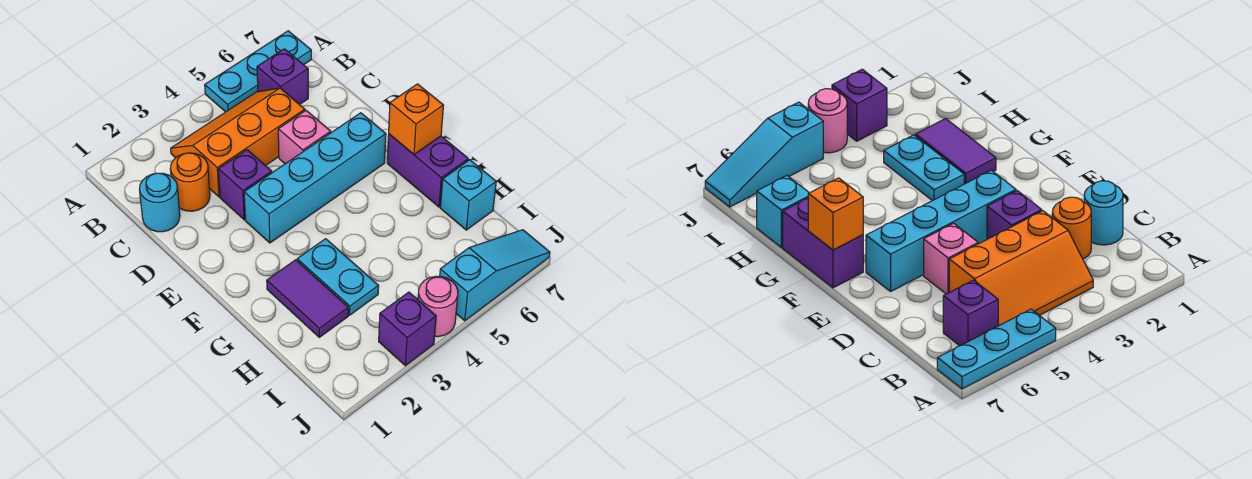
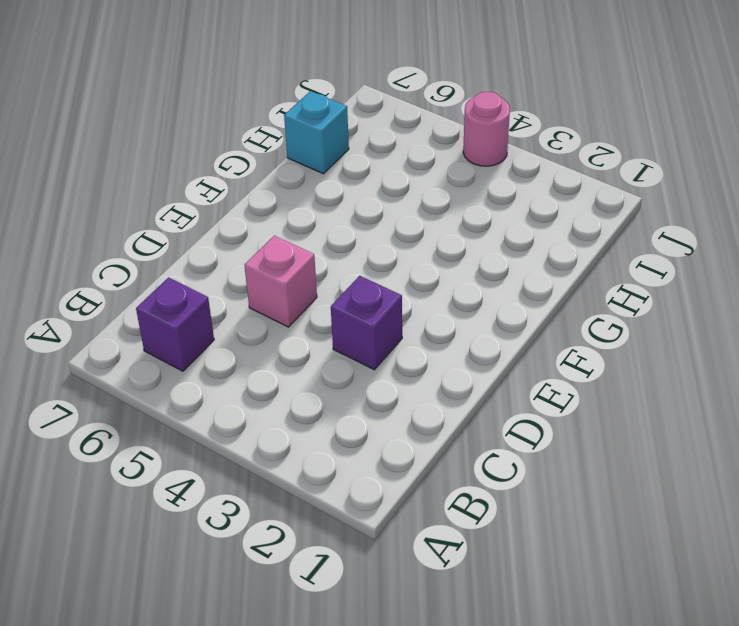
none -> cyan 1x3 plate [205,31,311,112]
none -> orange 2x3 slope [171,88,305,197]
none -> cyan 1x1 round brick [139,173,180,232]

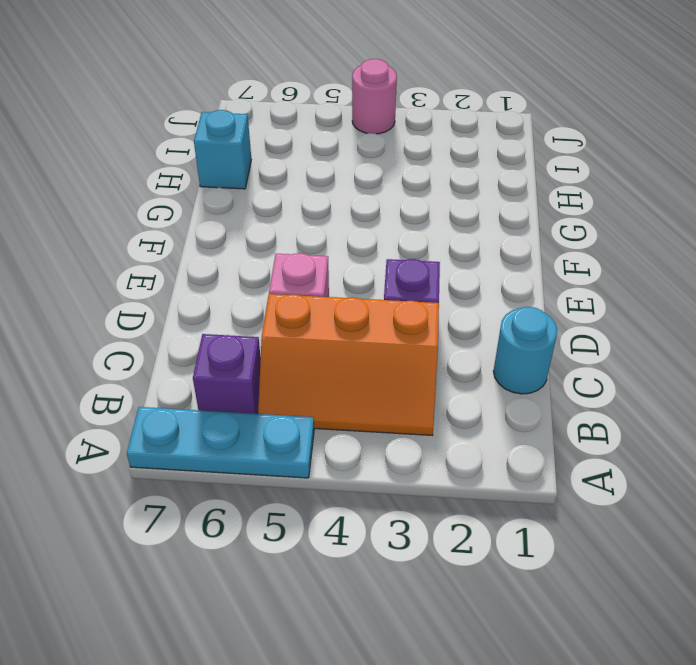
none -> orange 1x1 round brick [170,153,210,211]
none -> cyan 1x4 brick [244,113,386,243]
none -> purple 1x2 brick [387,134,468,207]

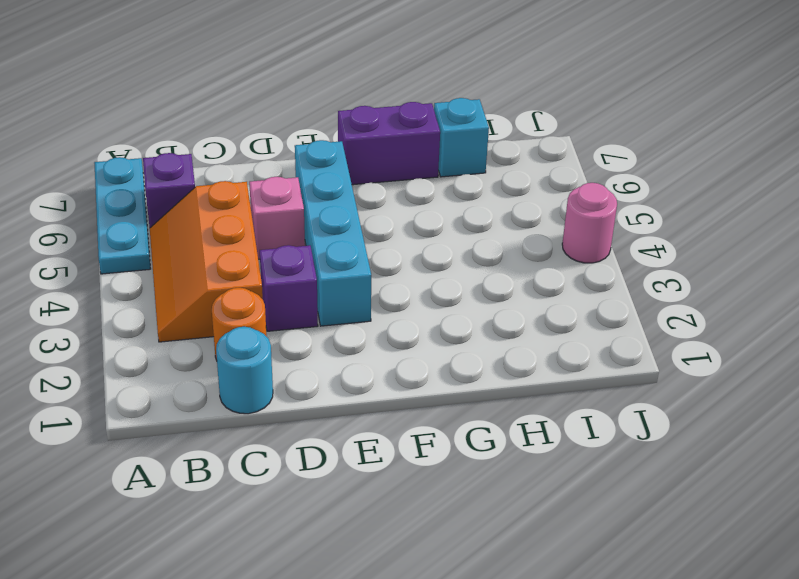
none -> purple 1x2 tile [267,260,348,337]
none -> cyan 1x2 plate [297,239,378,315]
none -> purple 1x1 brick [379,292,436,366]

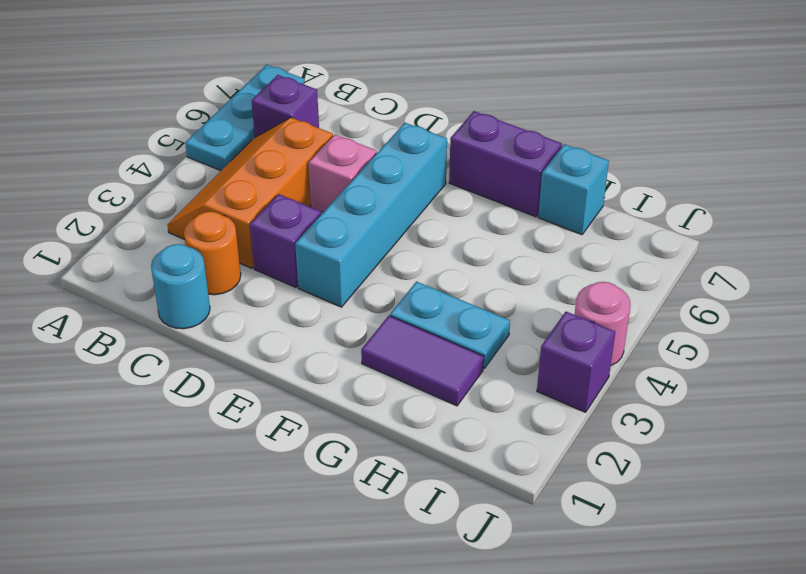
none -> cyan 1x3 slope [440,230,550,321]
none -> orange 1x1 brick [389,84,444,154]

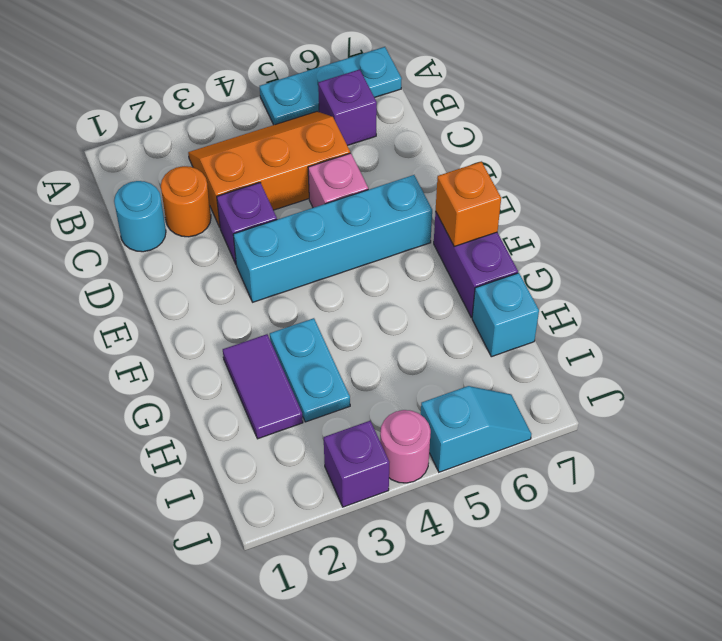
cyan 1x2 slope [421,386,531,472] -> cyan 1x3 slope [440,230,550,321]

